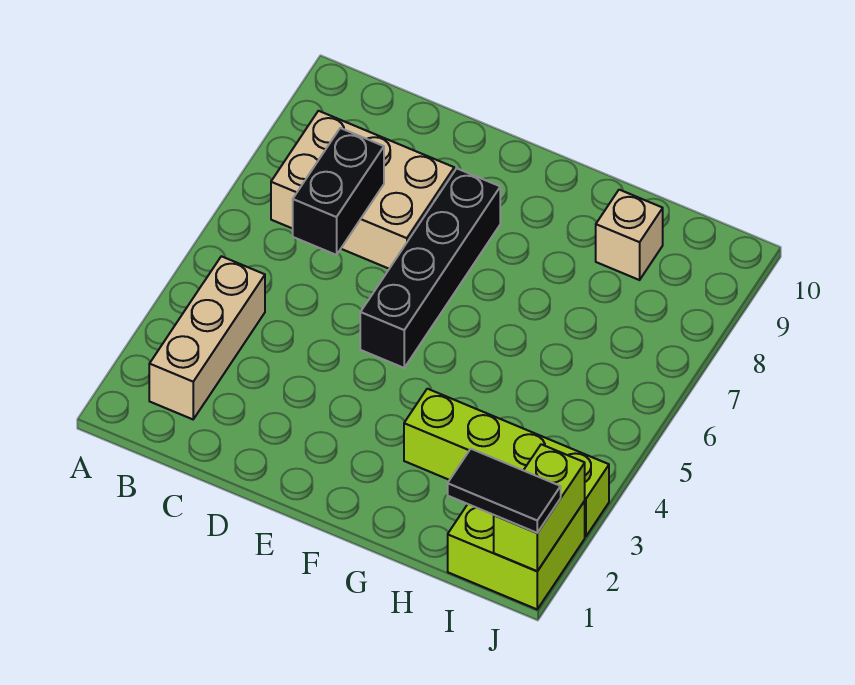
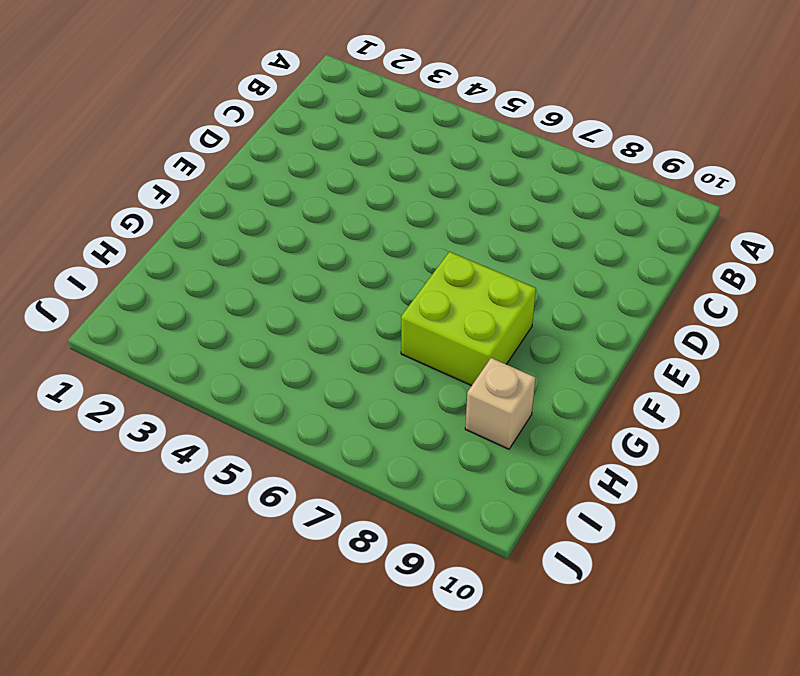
lime 2x2 brick [401,252,536,386] -> lime 2x2 brick moved to [448,501,585,609]
none -> tan 1x3 brick [149,256,265,419]
none -> tan 2x3 brick [271,111,454,269]

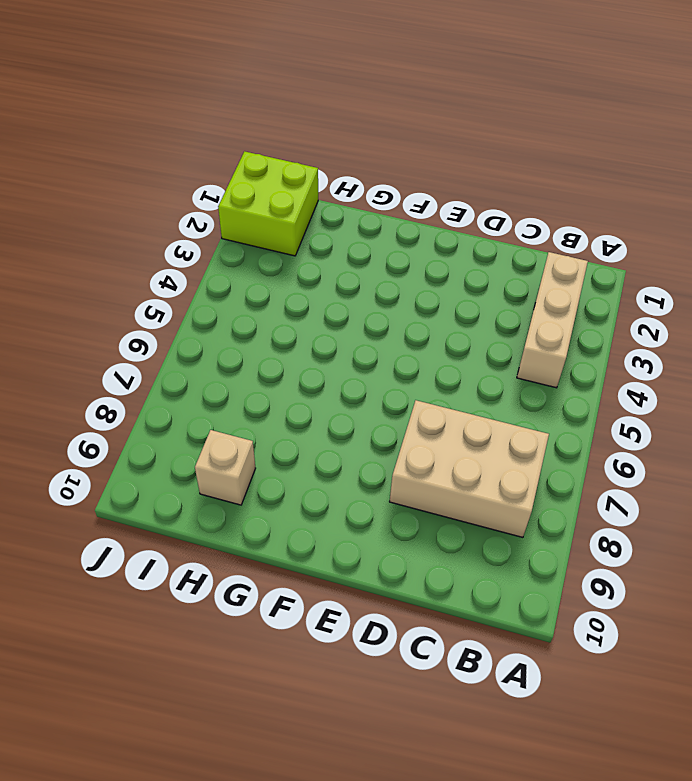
none -> black 1x4 brick [360,168,500,368]
none -> lime 1x4 brick [404,389,609,537]

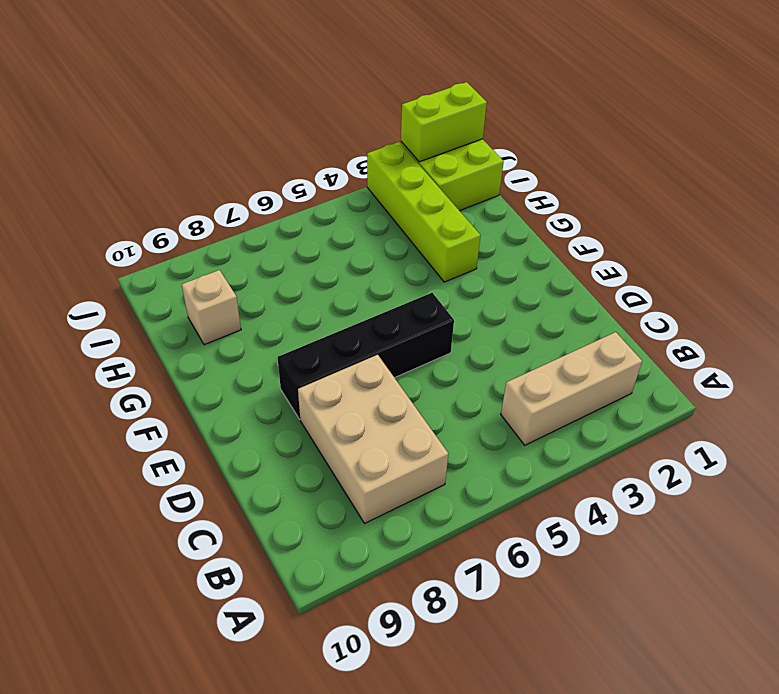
none -> black 1x2 brick [293,128,384,255]
none -> black 1x2 tile [448,449,561,533]

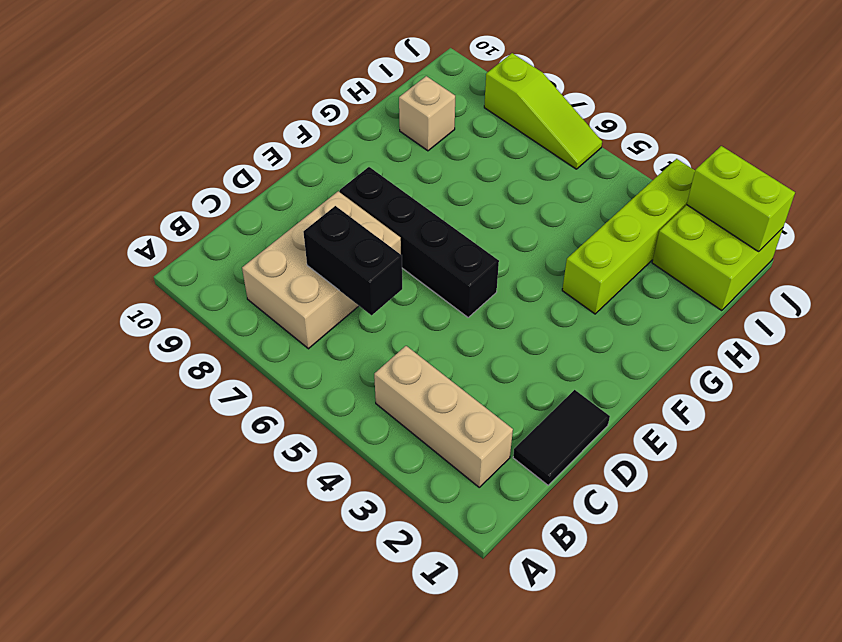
black 1x2 tile [513,390,610,485] -> black 1x2 tile moved to [448,449,561,533]
lime 1x3 slope [484,53,602,169] -> none

